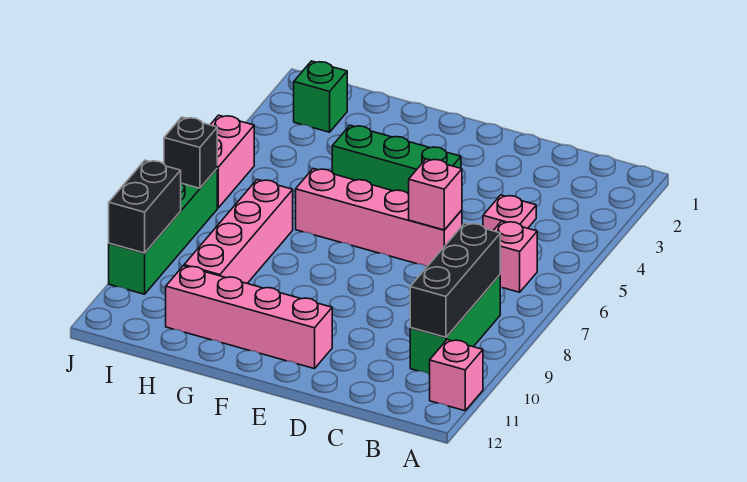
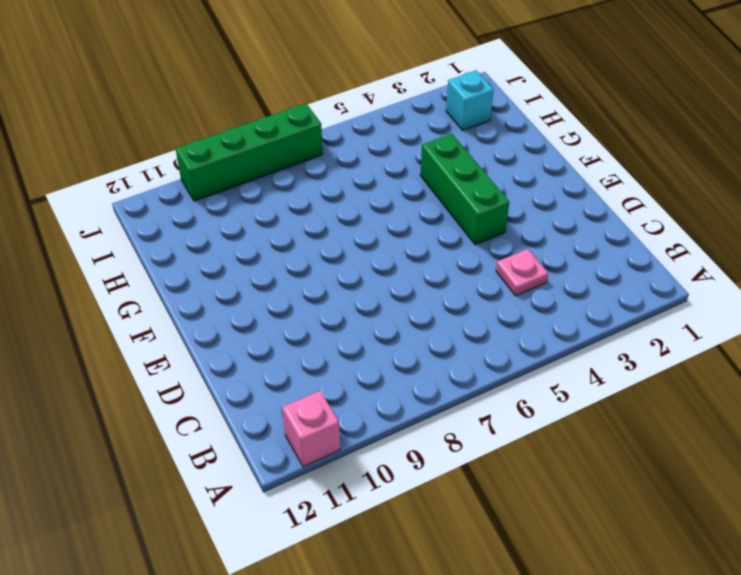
cyan 1x1 brick [446,70,494,130] -> green 1x1 brick [294,61,347,132]
none -> pink 1x1 brick [493,221,537,292]
none -> green 1x3 brick [410,275,500,374]
none -> pink 1x4 brick [296,168,462,266]

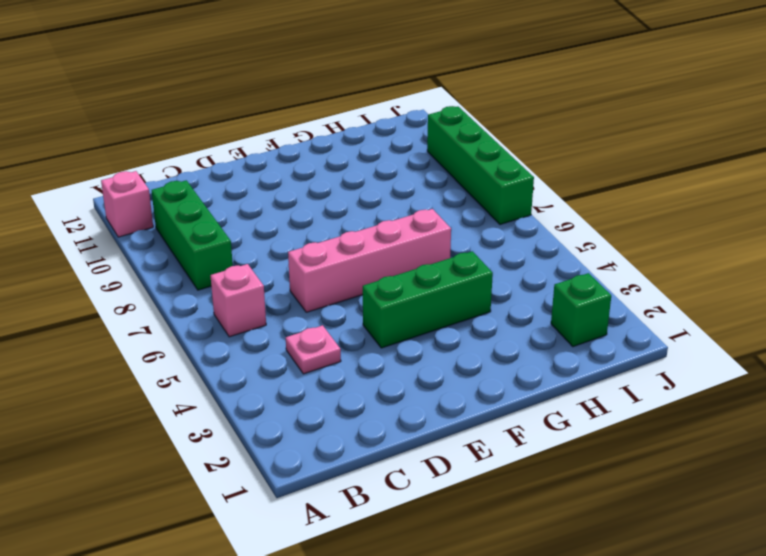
none -> pink 1x4 brick [166,266,332,369]
none -> pink 1x4 brick [184,180,293,283]
none -> pink 1x2 brick [210,115,254,208]

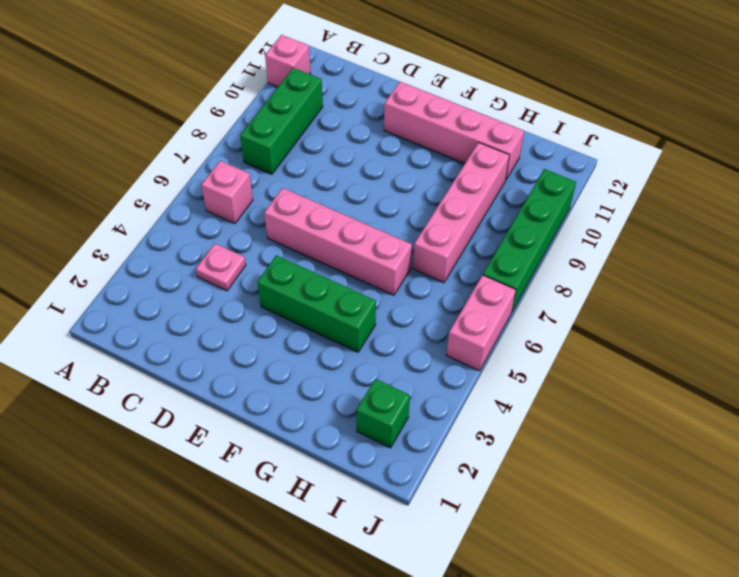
none -> black 1x3 brick [410,223,500,337]
none -> pink 1x1 brick [409,159,462,230]
none -> black 1x1 brick [164,117,217,188]

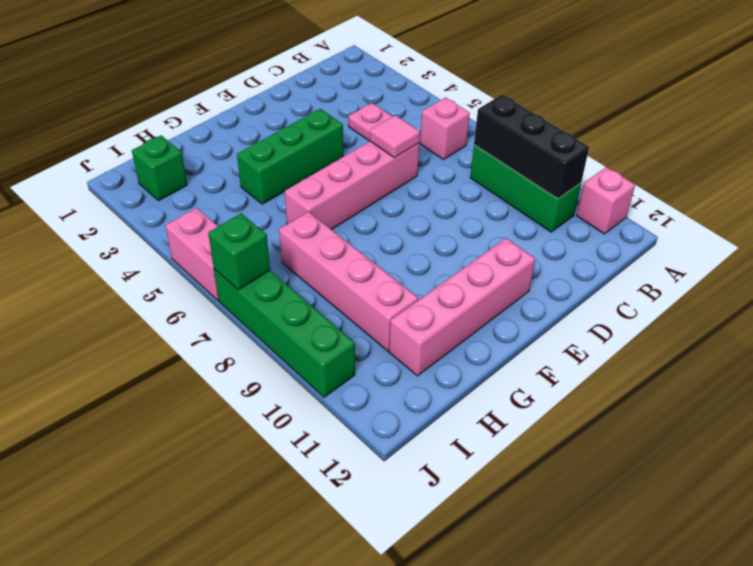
pink 1x1 tile [370,115,420,158] -> pink 1x1 brick [409,159,462,230]
green 1x1 brick [208,213,270,290] -> black 1x1 brick [164,117,217,188]
none -> black 1x2 brick [109,160,181,253]

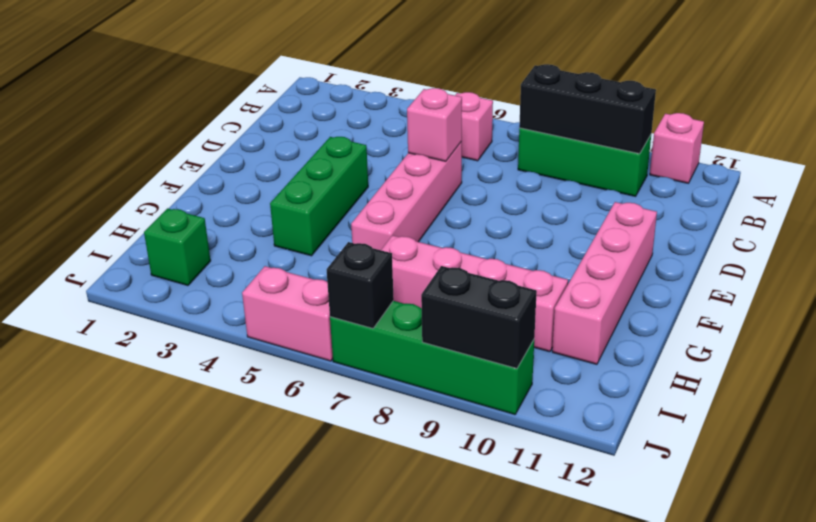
none -> pink 1x1 plate [483,195,536,231]

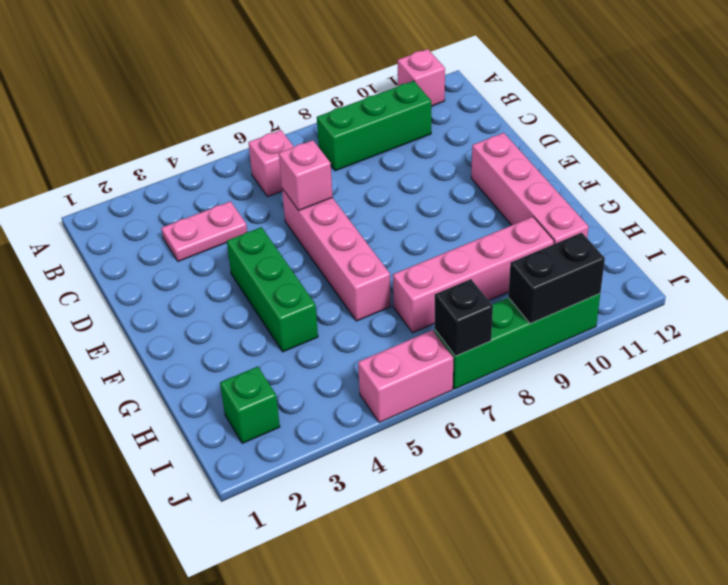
pink 1x2 plate [161,201,247,261] -> pink 1x1 plate [483,195,536,231]
none -> black 1x3 brick [410,223,500,337]

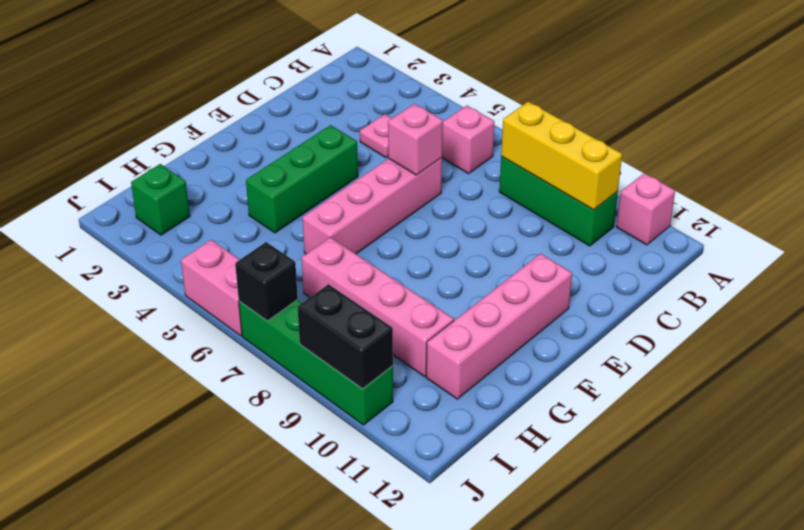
yellow 1x3 brick [501,102,622,210] -> black 1x3 brick [410,223,500,337]

